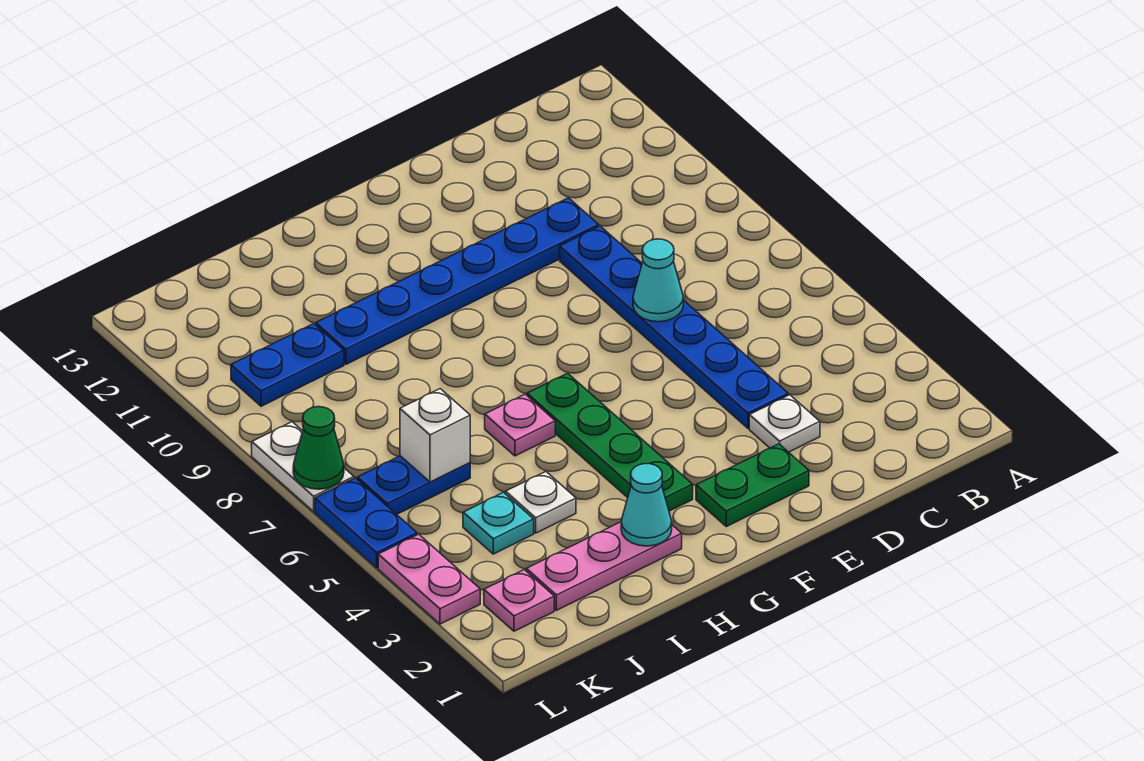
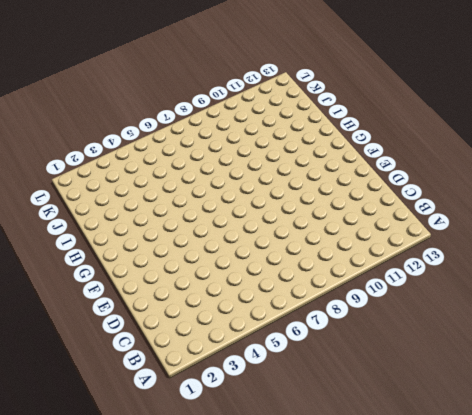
none -> white 1x1 plate [749,395,820,452]
none -> blue 1x6 plate [560,226,788,428]
none -> blue 1x6 plate [316,198,599,364]

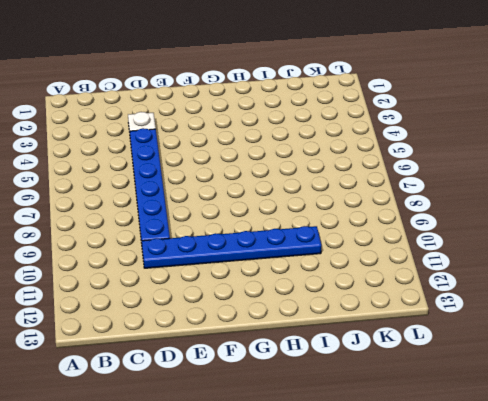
none -> green 1x2 plate [696,444,809,527]
none -> green 1x4 plate [527,373,693,511]
none -> pink 1x3 plate [526,522,682,610]

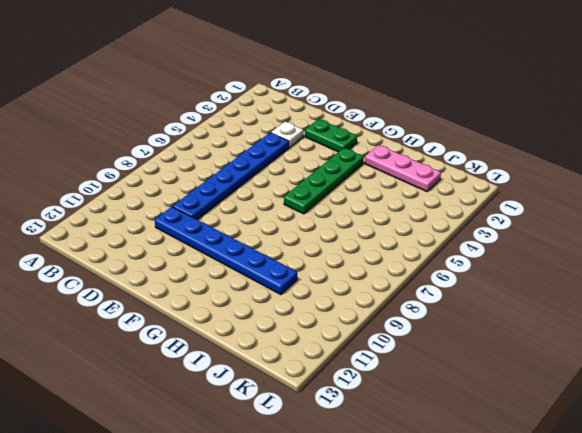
none -> pink 1x1 plate [485,394,555,456]
none -> white 1x1 plate [506,472,576,533]
none -> cyan 1x1 plate [463,492,534,554]

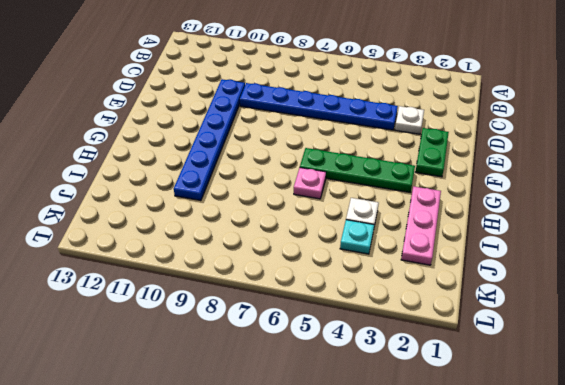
none -> blue 1x2 plate [357,456,470,514]
none -> blue 1x2 plate [231,324,344,406]
none -> pink 1x1 plate [484,570,554,631]

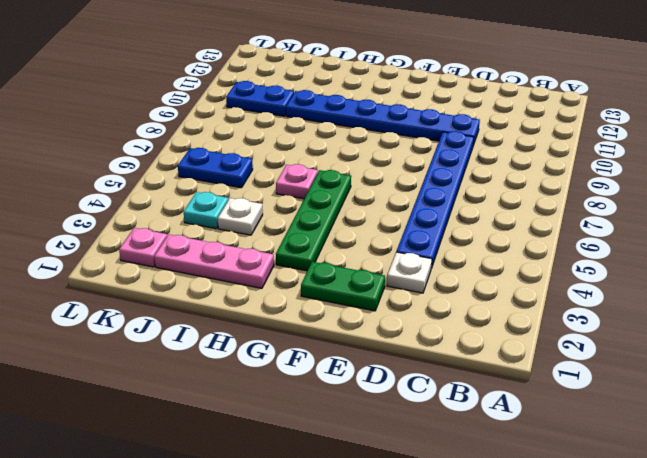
none -> pink 1x2 plate [378,534,480,624]
none -> blue 1x2 plate [315,478,417,568]
none -> white 1x2 plate [252,422,354,512]

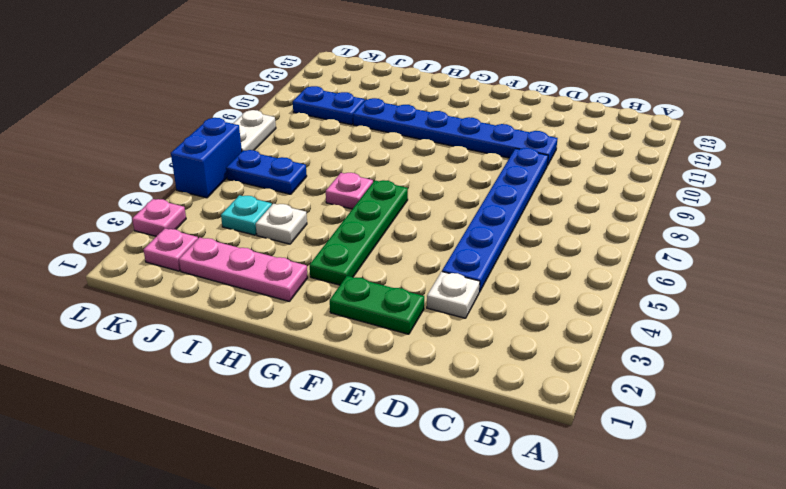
pink 1x1 plate [132,199,186,236] -> pink 1x2 plate [378,534,480,624]
blue 1x2 brick [171,118,242,198] -> blue 1x2 plate [315,478,417,568]
none -> cyan 1x1 cone [633,239,683,322]
none -> cyan 1x1 cone [621,464,672,546]
none -> white 1x1 brick [400,389,470,482]

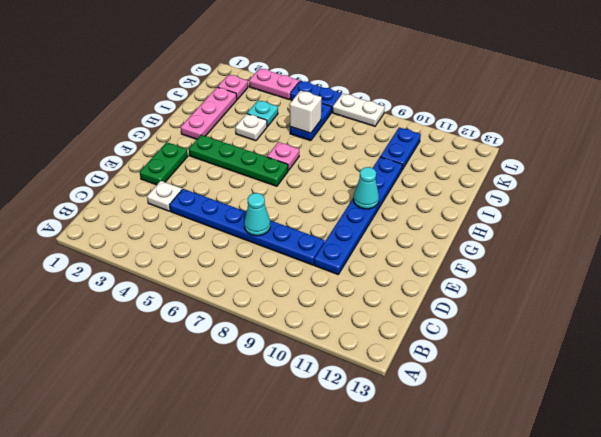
cyan 1x1 cone [353,167,379,209] -> cyan 1x1 cone moved to [621,464,672,546]
none -> green 1x1 cone [293,407,344,489]

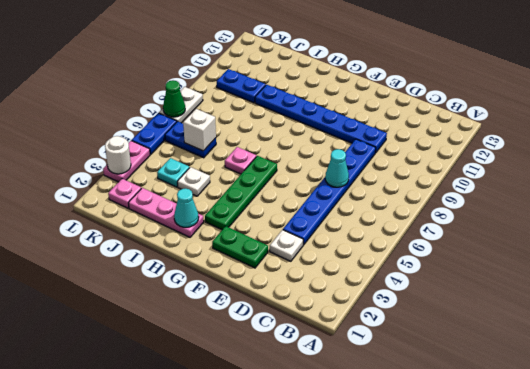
white 1x1 round brick [105,136,131,174] -> none

